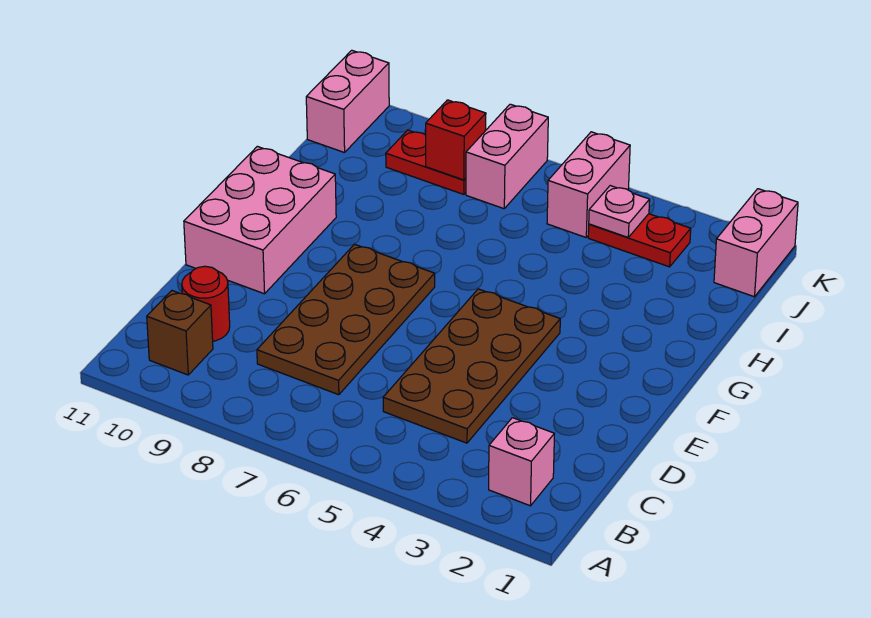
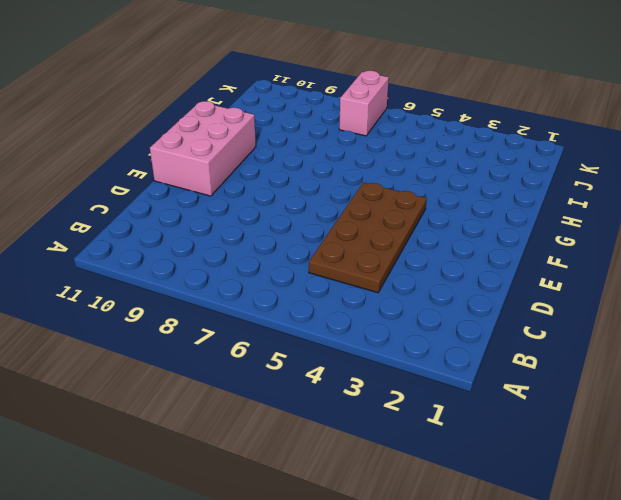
none -> pink 1x1 brick [489,418,554,506]
none -> brown 1x1 brick [147,291,213,375]
none -> brown 2x4 plate [257,244,435,395]

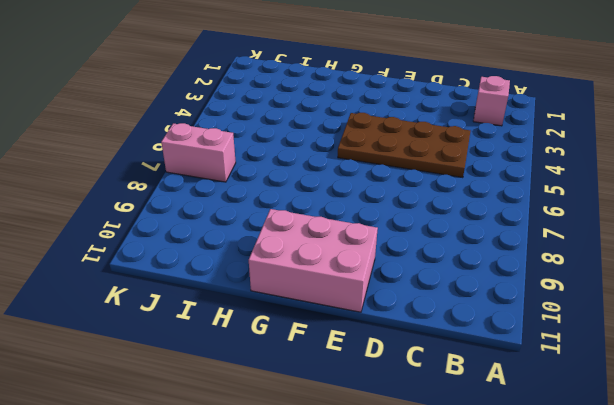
none -> brown 1x1 brick [147,291,213,375]
none -> brown 2x4 plate [257,244,435,395]
none -> red 1x1 round brick [182,266,230,341]

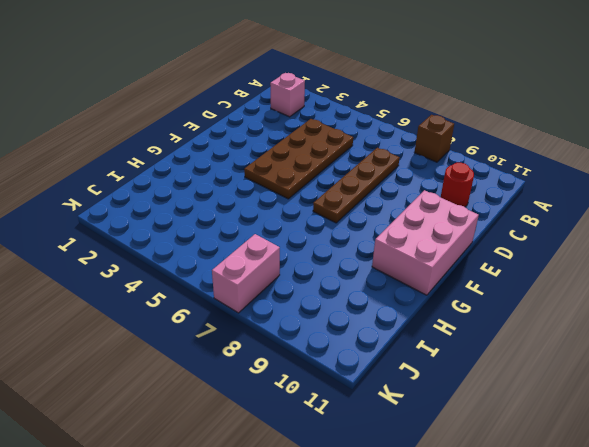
brown 1x1 brick [414,115,454,162] -> brown 1x1 brick moved to [147,291,213,375]
brown 1x4 plate [313,148,400,223] -> brown 2x4 plate [257,244,435,395]
none -> pink 1x2 brick [714,189,798,297]
none -> red 1x2 plate [588,214,691,267]
none -> pink 1x2 brick [547,132,630,237]

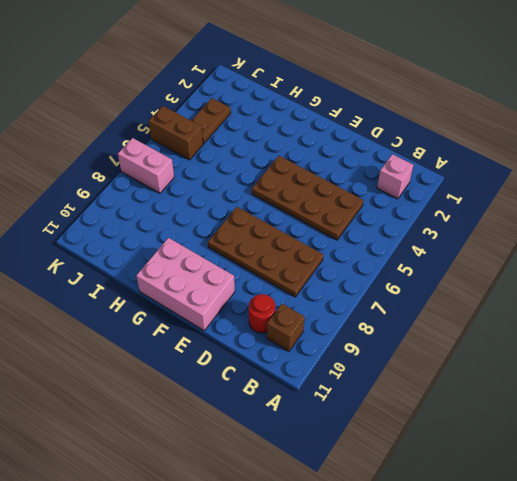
brown 1x2 plate [191,98,231,144] -> red 1x2 plate [588,214,691,267]
brown 1x2 brick [149,106,203,160] -> pink 1x2 brick [547,132,630,237]
none -> pink 1x2 brick [714,189,798,297]
none -> red 1x2 plate [386,130,466,194]
none -> pink 1x2 brick [306,50,389,153]

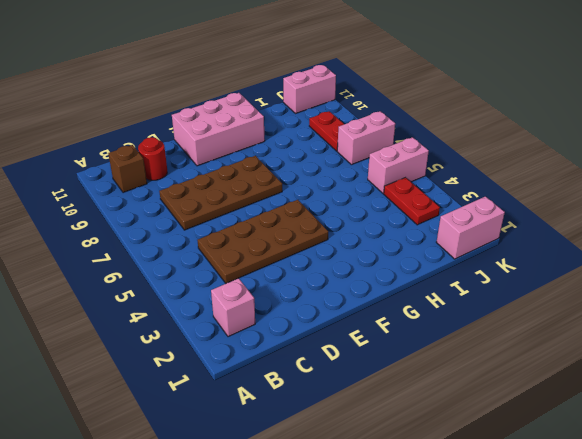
none -> pink 1x1 plate [589,186,650,237]
none -> red 1x1 brick [426,100,486,180]

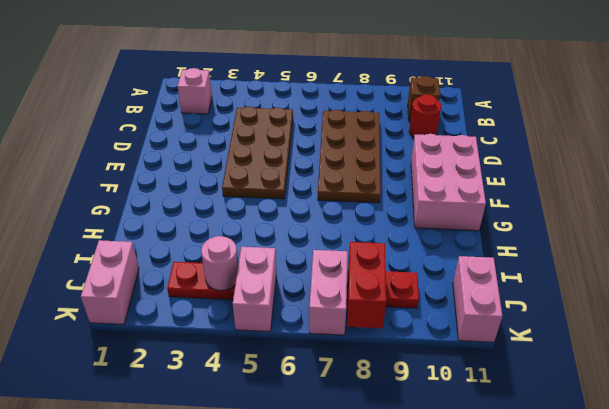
pink 1x1 round brick [201,236,238,290] -> pink 1x1 plate [589,186,650,237]
red 1x2 brick [347,242,386,328] -> red 1x1 brick [426,100,486,180]

